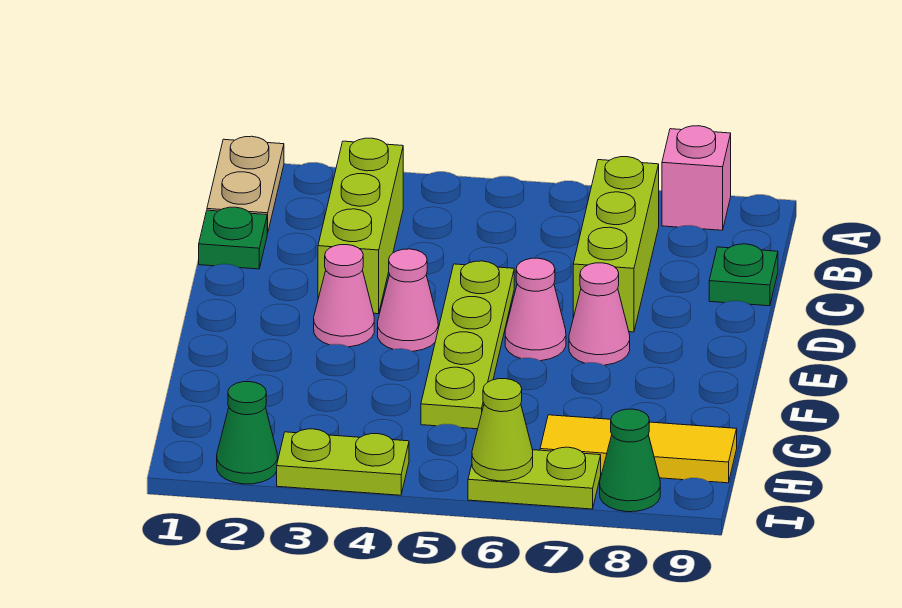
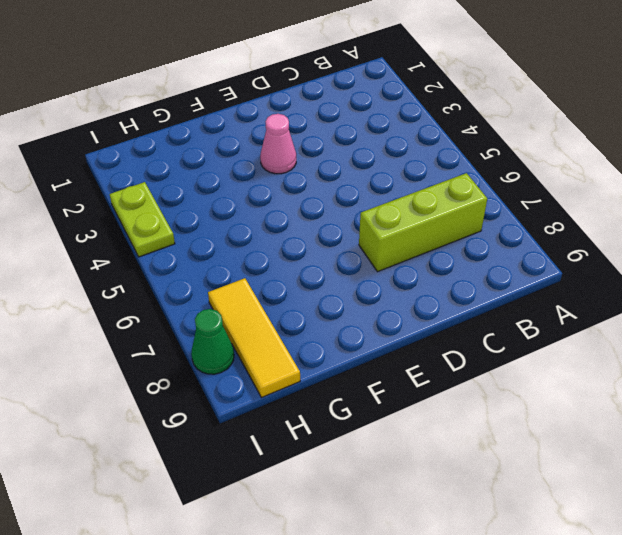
none -> tan 1x2 plate [207,136,284,233]
none -> pink 1x1 brick [662,126,731,230]
none -> lime 1x3 brick [318,138,403,314]

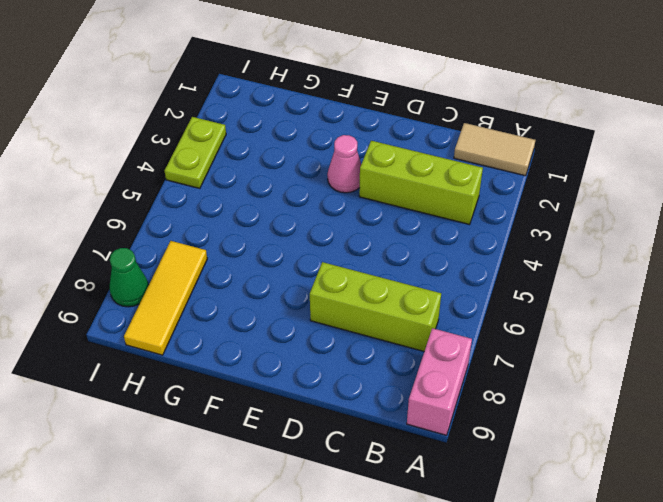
tan 1x2 tile [454,123,535,176] -> tan 1x2 plate [207,136,284,233]
pink 1x2 brick [407,328,472,435] -> pink 1x1 brick [662,126,731,230]
none -> green 1x1 plate [199,207,267,269]
none -> green 1x1 plate [709,244,778,306]
none -> lime 1x4 plate [421,261,514,429]

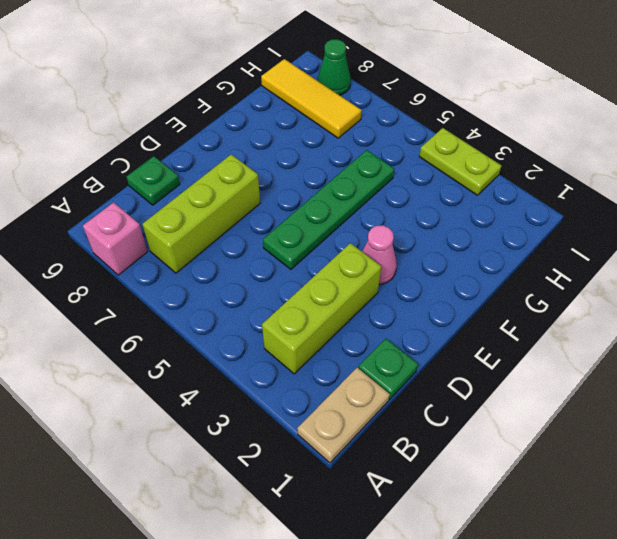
green 1x4 plate [263,150,394,269] -> lime 1x4 plate [421,261,514,429]
none -> pink 1x1 cone [378,249,438,351]
none -> pink 1x1 cone [505,258,566,361]
none -> pink 1x1 cone [569,263,630,365]

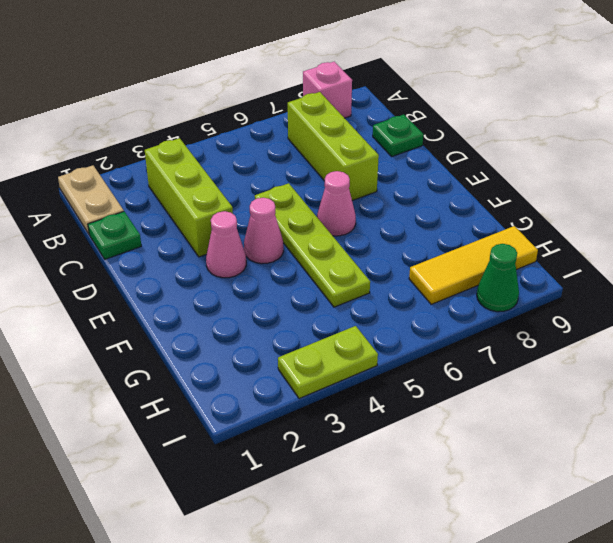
none -> pink 1x1 cone [569,263,630,365]
none -> green 1x1 cone [217,382,278,484]
none -> lime 1x2 plate [468,447,601,509]

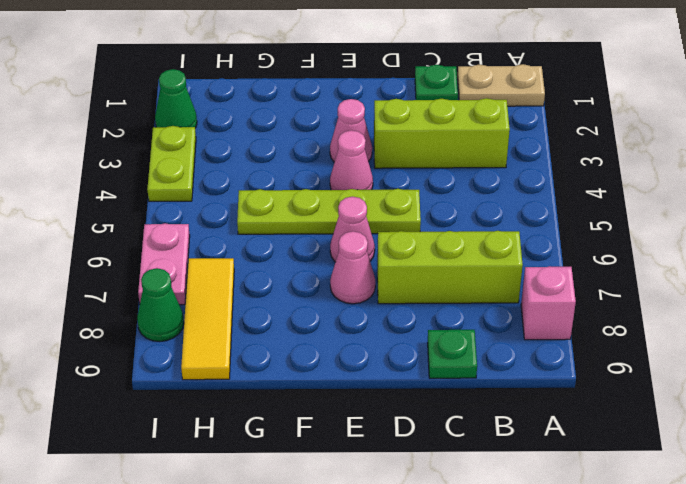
pink 1x2 plate [138,223,190,305] -> lime 1x2 plate [468,447,601,509]
none -> lime 1x1 cone [472,379,533,481]

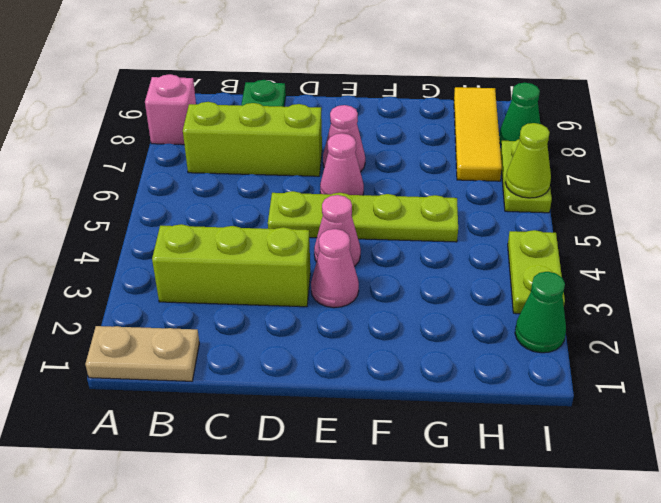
none -> green 1x1 plate [199,207,267,269]

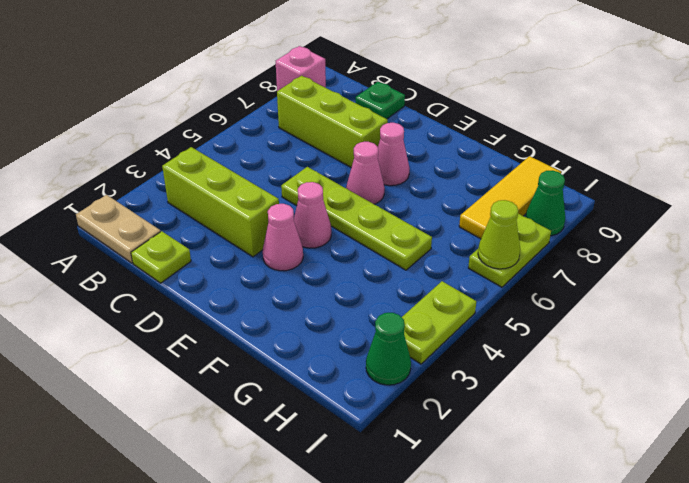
lime 1x1 plate [131,231,191,283] -> green 1x1 plate [199,207,267,269]

